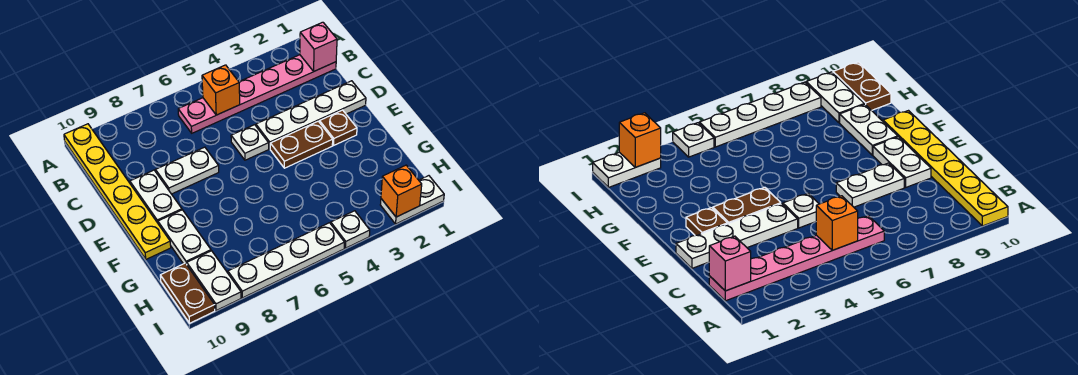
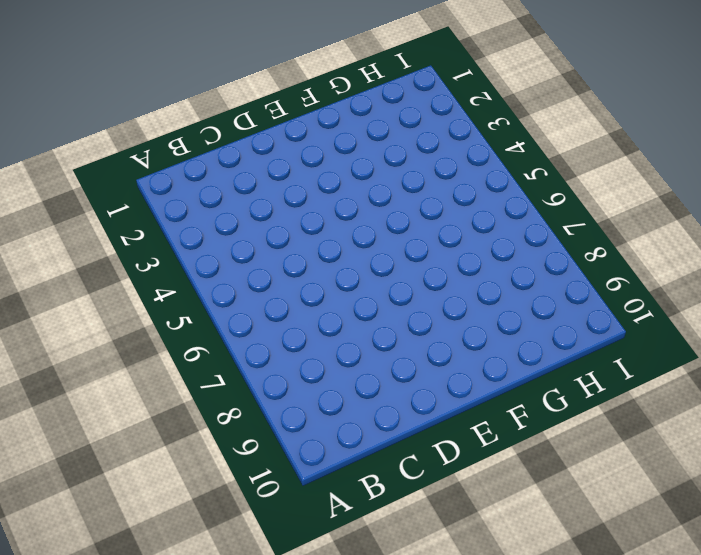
none -> yellow 1x6 plate [64,124,171,259]
none -> pink 1x6 plate [178,55,336,133]
none -> white 1x4 plate [256,81,366,149]

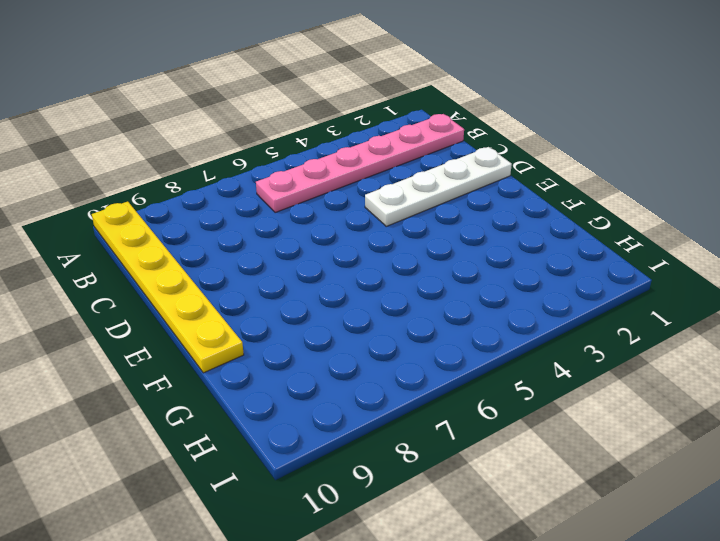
none -> white 1x1 plate [231,125,269,160]
none -> white 1x2 plate [156,147,219,194]
none -> white 1x2 plate [130,170,182,223]

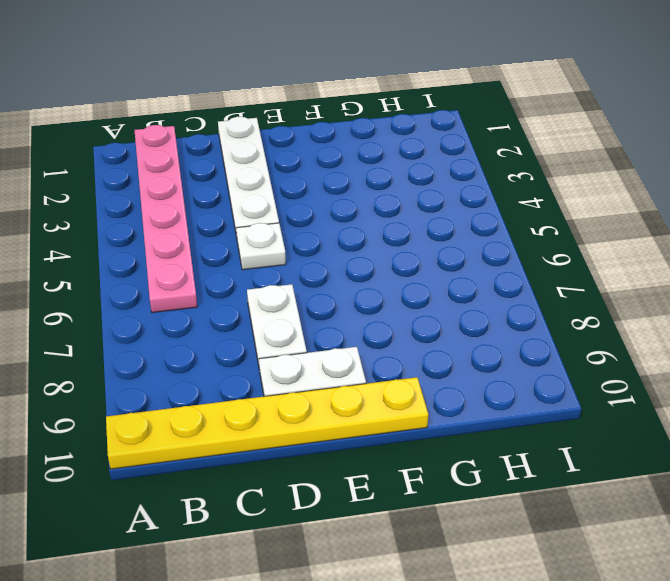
none -> brown 1x1 plate [320,110,357,145]
none -> brown 1x2 plate [270,121,333,168]
none -> white 1x2 plate [158,210,211,264]

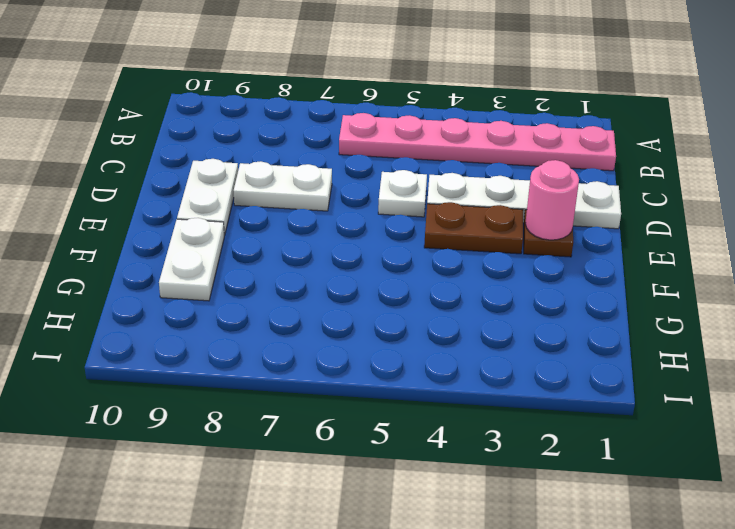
pink 1x1 round brick [525,160,579,240] -> none
none -> yellow 1x6 plate [64,124,171,259]
none -> white 1x2 plate [187,251,241,311]
none -> brown 1x2 plate [160,263,215,323]

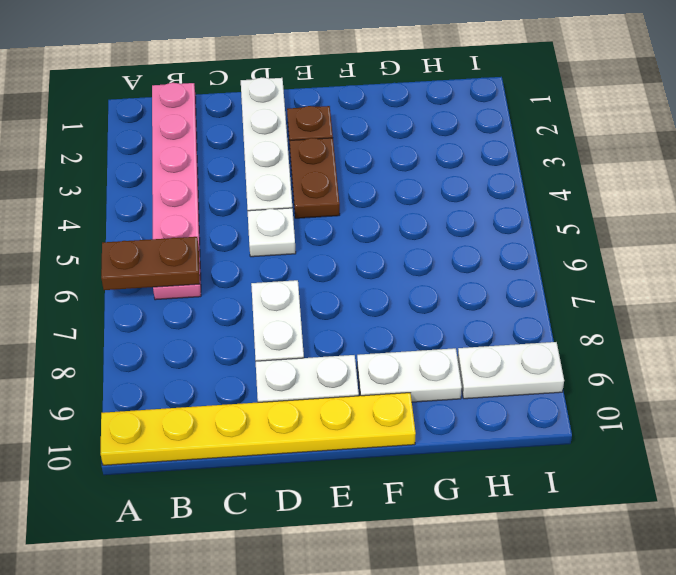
brown 1x2 plate [101,237,200,290] -> brown 1x2 plate moved to [160,263,215,323]
none -> white 1x2 plate [380,176,444,224]
none -> white 1x1 plate [331,211,370,248]
none -> white 1x4 plate [228,223,345,298]

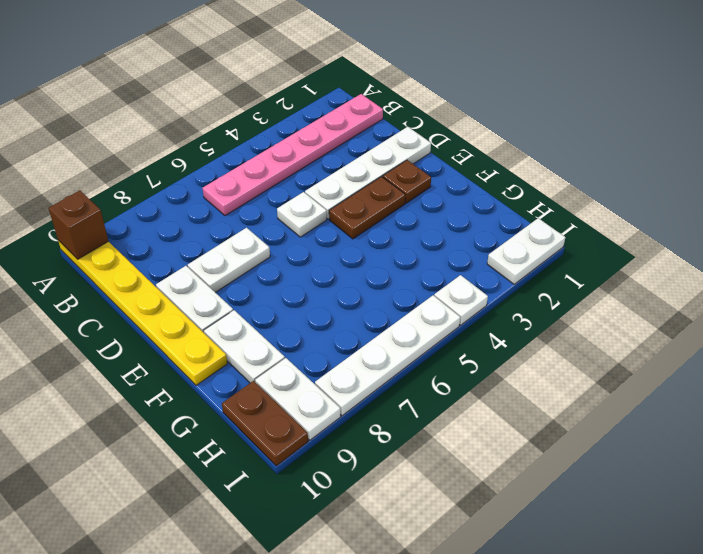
brown 1x1 brick [48,190,108,259] -> none
none -> pink 1x1 brick [300,22,337,71]
none -> orange 1x1 brick [202,65,240,115]
none -> orange 1x1 brick [381,165,422,217]

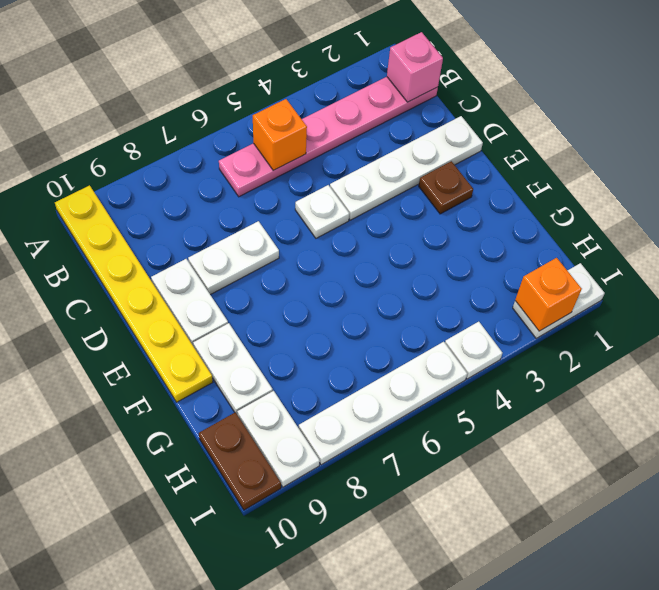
none -> brown 1x2 plate [270,121,333,168]

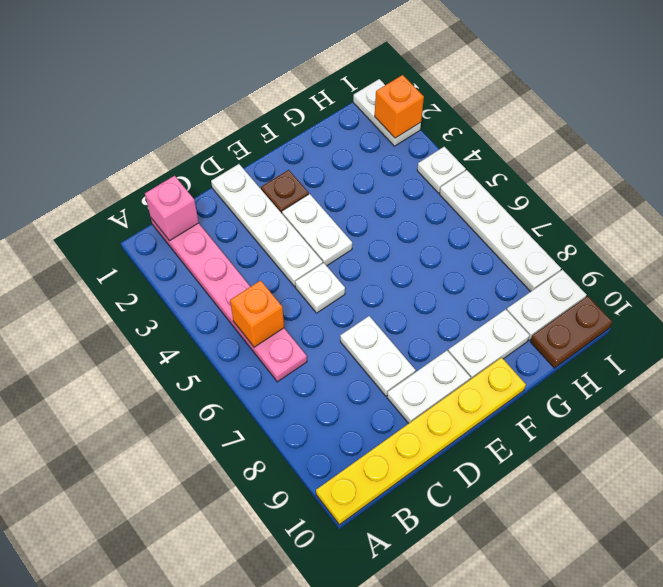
white 1x2 plate [282,194,352,266] -> brown 1x2 plate [270,121,333,168]

